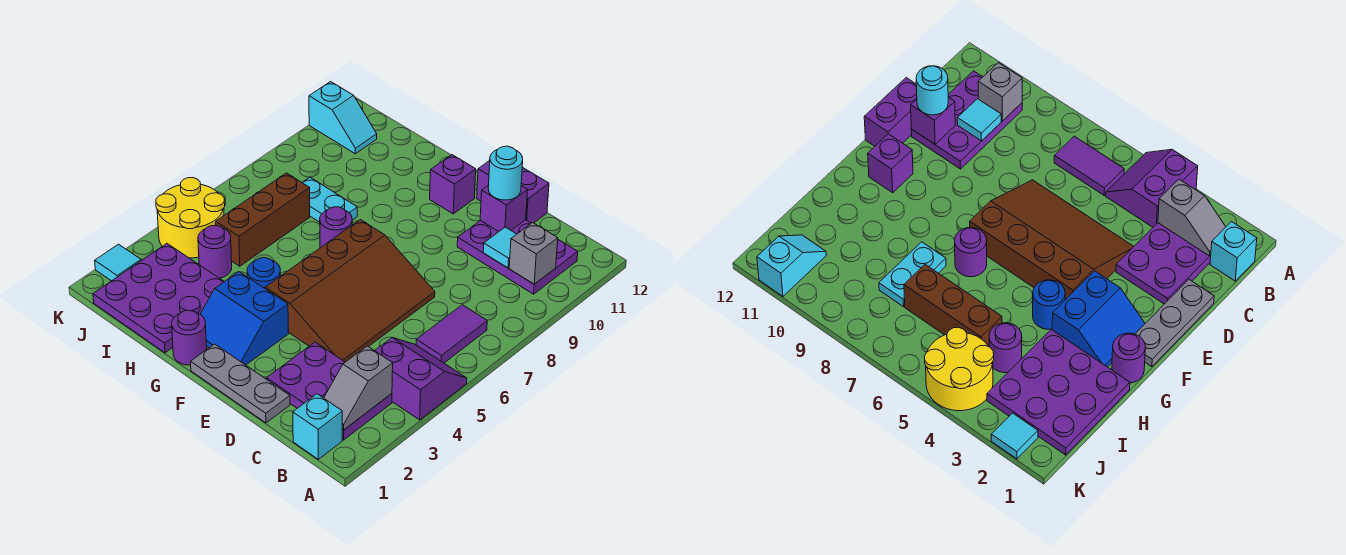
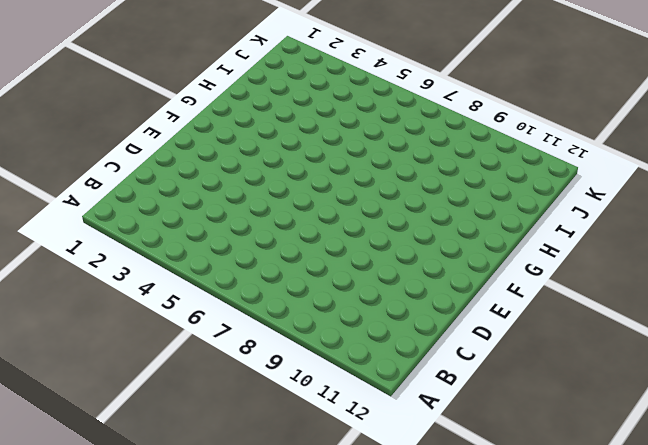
none -> purple 2x2 slope [375,338,467,420]
none -> cyan 1x1 brick [293,394,342,459]
none -> purple 2x3 plate [267,342,392,440]

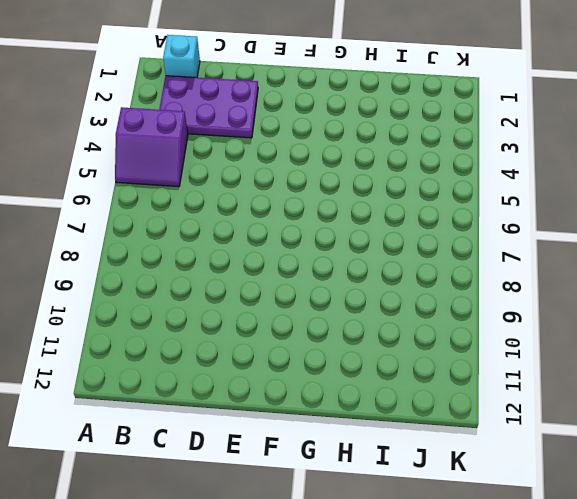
none -> purple 1x2 tile [416,305,487,363]
none -> purple 2x3 plate [457,220,578,294]
none -> grey 1x3 plate [191,344,290,423]

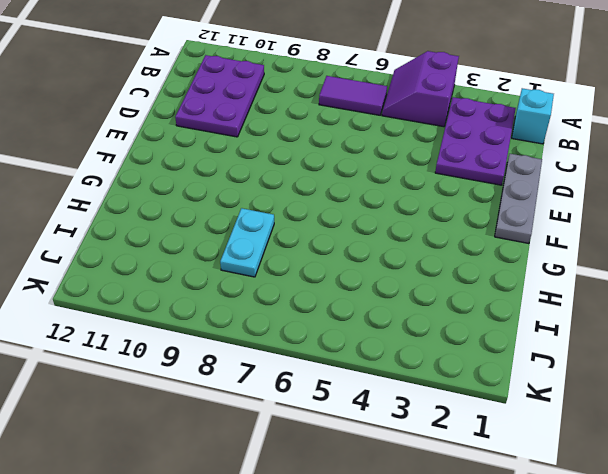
none -> brown 3x4 slope [265,220,435,362]
none -> purple 1x2 brick [477,161,549,223]
none -> blue 2x2 slope [200,272,289,365]

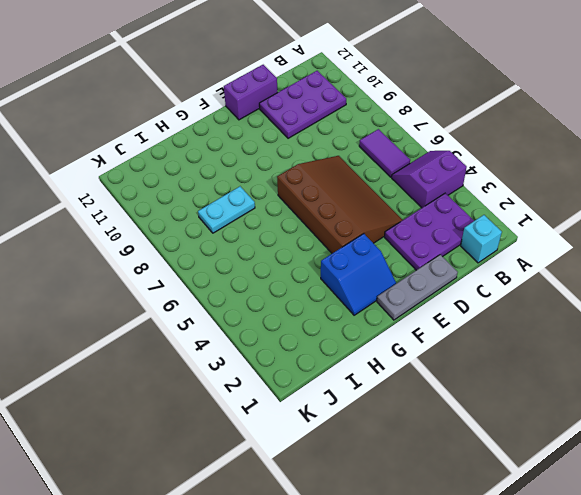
none -> purple 1x1 brick [430,155,476,214]
none -> purple 1x1 round brick [172,311,207,365]
none -> blue 1x1 round brick [247,258,280,288]

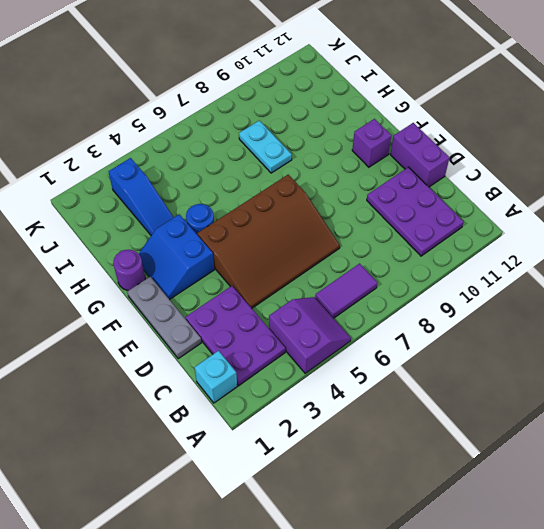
blue 1x3 slope [108,158,174,235] -> purple 3x3 plate [93,244,224,353]
none -> purple 1x1 round brick [320,207,352,248]
none -> purple 1x1 round brick [198,225,232,278]
none -> brown 1x3 brick [216,173,310,266]

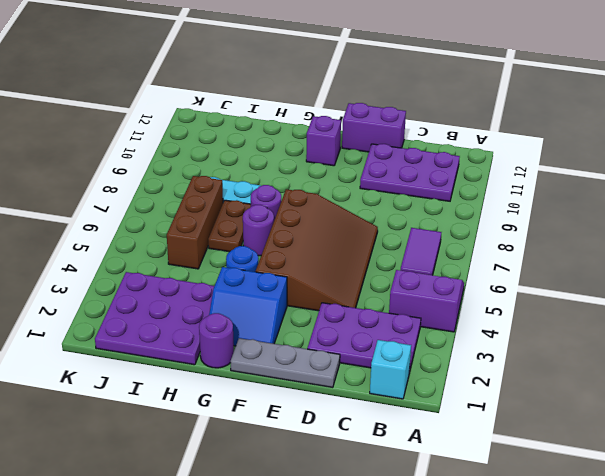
purple 1x1 round brick [243,205,274,256] -> purple 1x1 round brick moved to [198,225,232,278]
brown 1x2 plate [208,200,251,252] -> none
none -> yellow 2x2 round brick [156,178,225,258]
none -> cyan 1x2 slope [309,82,377,154]
none -> cyan 1x1 tile [95,244,141,281]

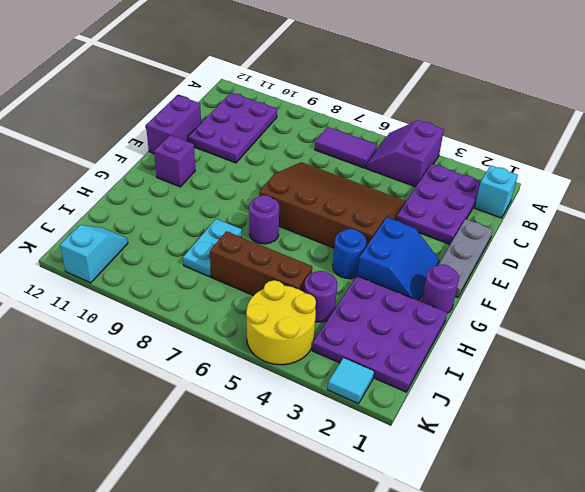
none -> grey 1x2 slope [324,346,393,430]
none -> grey 1x1 brick [509,223,558,284]
none -> cyan 1x1 tile [483,227,516,268]

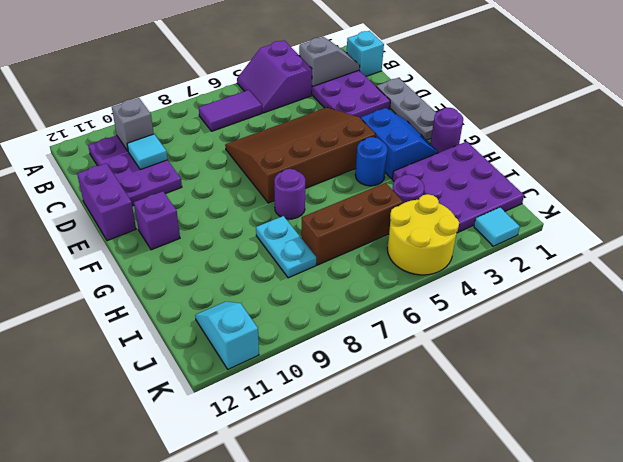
none -> purple 1x1 brick [480,185,528,232]
none -> cyan 1x1 round brick [488,146,523,200]

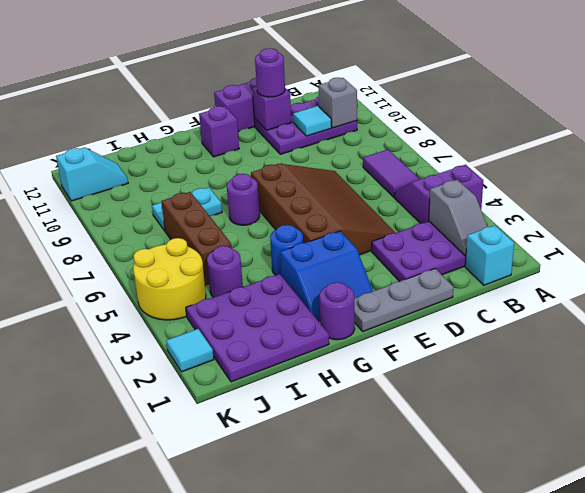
purple 1x1 round brick [255,48,285,97] -> cyan 1x1 round brick [488,146,523,200]

